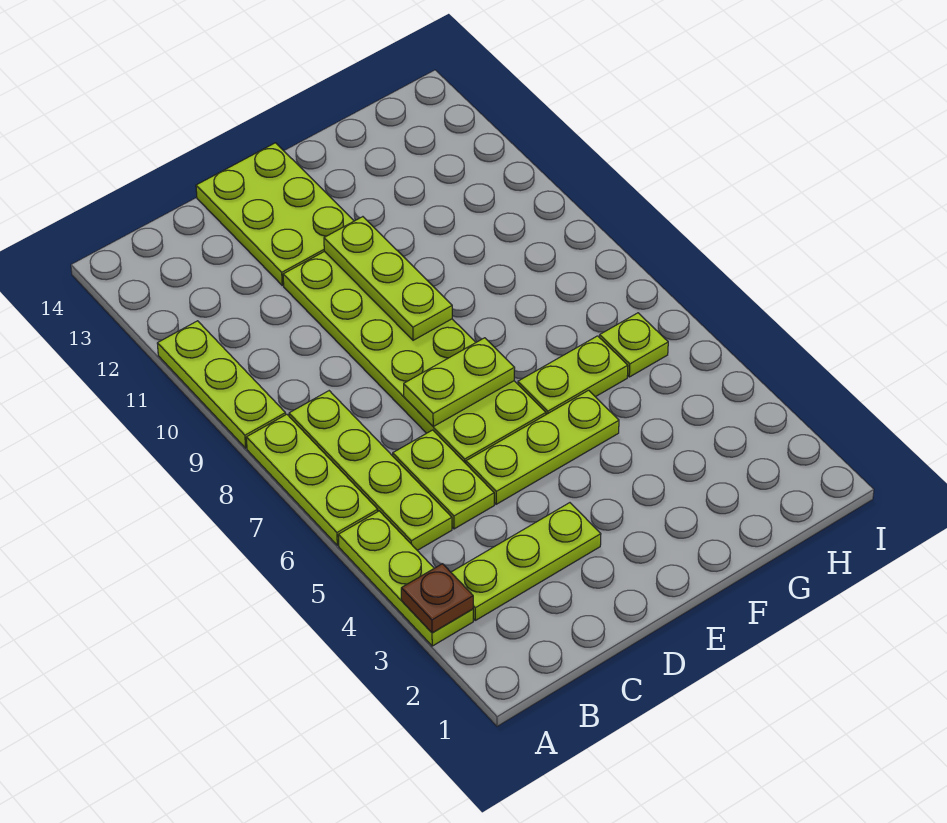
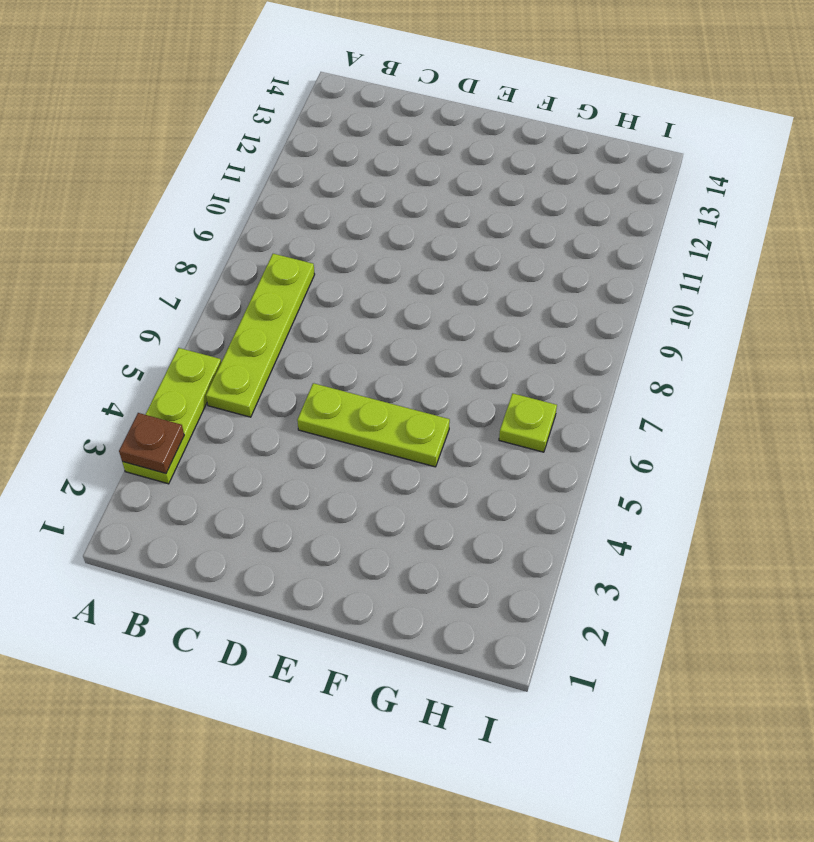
none -> lime 1x3 plate [246,414,378,545]
none -> lime 1x3 plate [157,321,286,448]
none -> lime 1x3 plate [451,503,601,620]

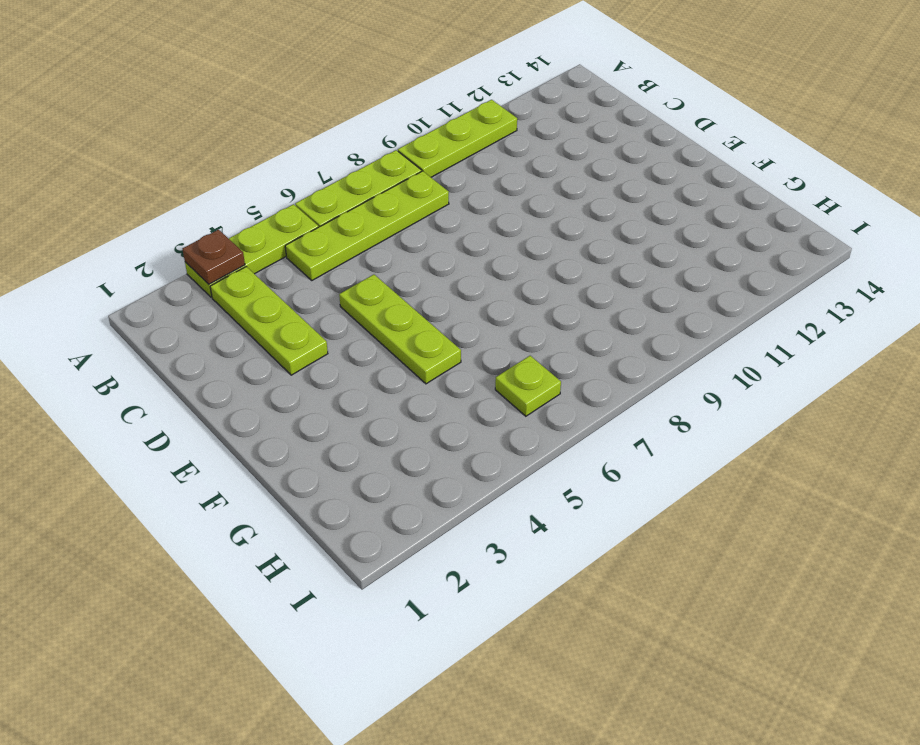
none -> lime 1x2 plate [393,430,494,529]
none -> lime 2x6 plate [283,251,546,463]
none -> lime 2x3 plate [196,143,354,285]

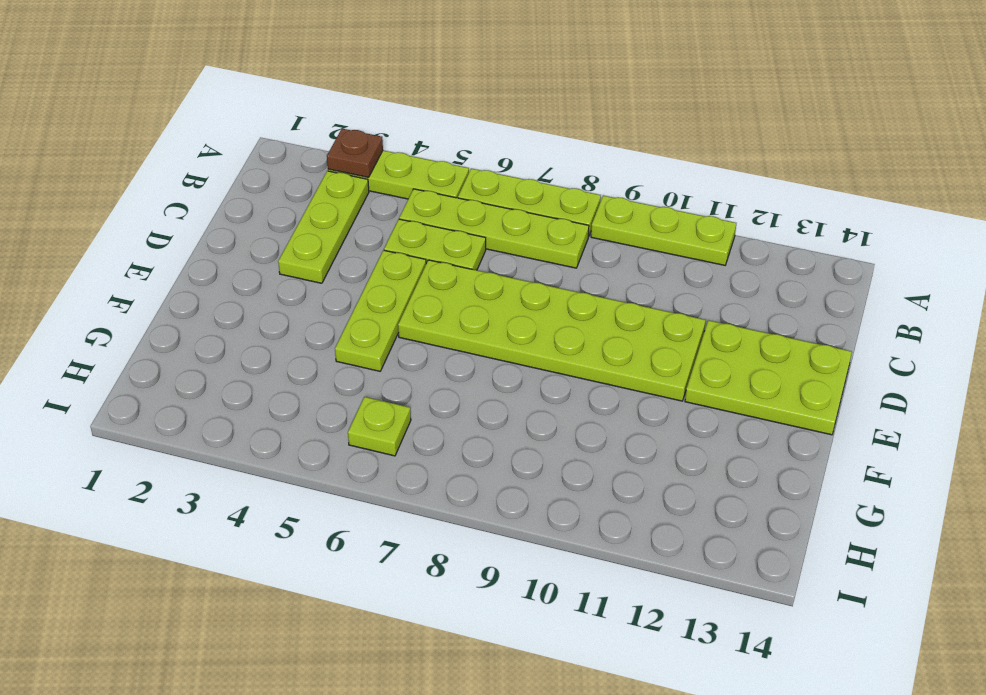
none -> lime 1x2 plate [518,336,628,414]
none -> lime 1x2 plate [404,338,515,426]
none -> lime 1x3 plate [324,217,452,340]

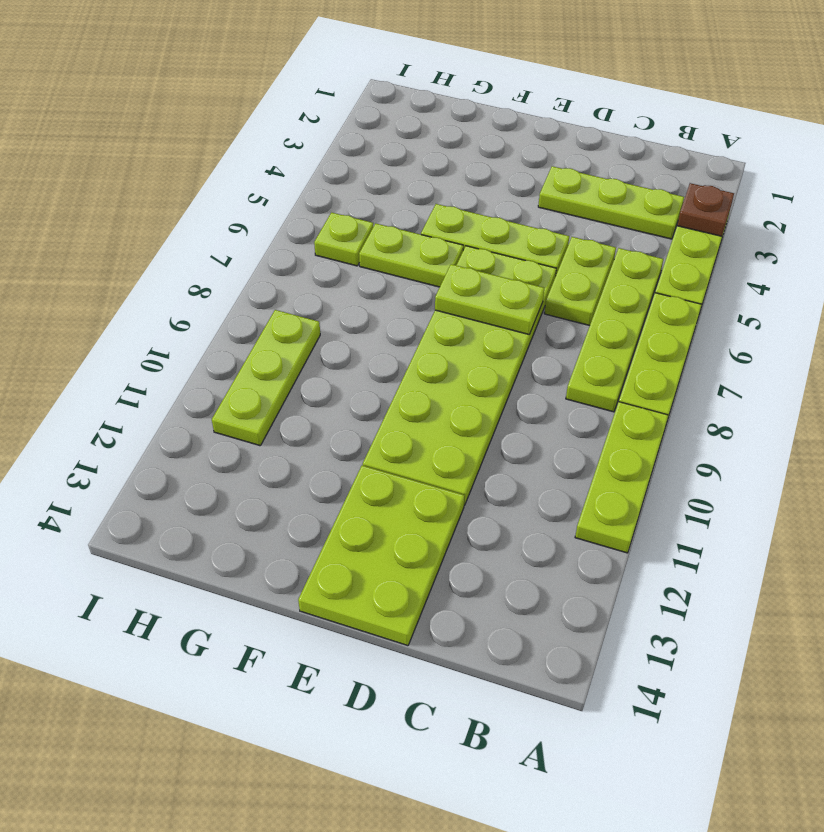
lime 1x3 plate [212,310,320,446] -> lime 1x3 plate moved to [324,217,452,340]

